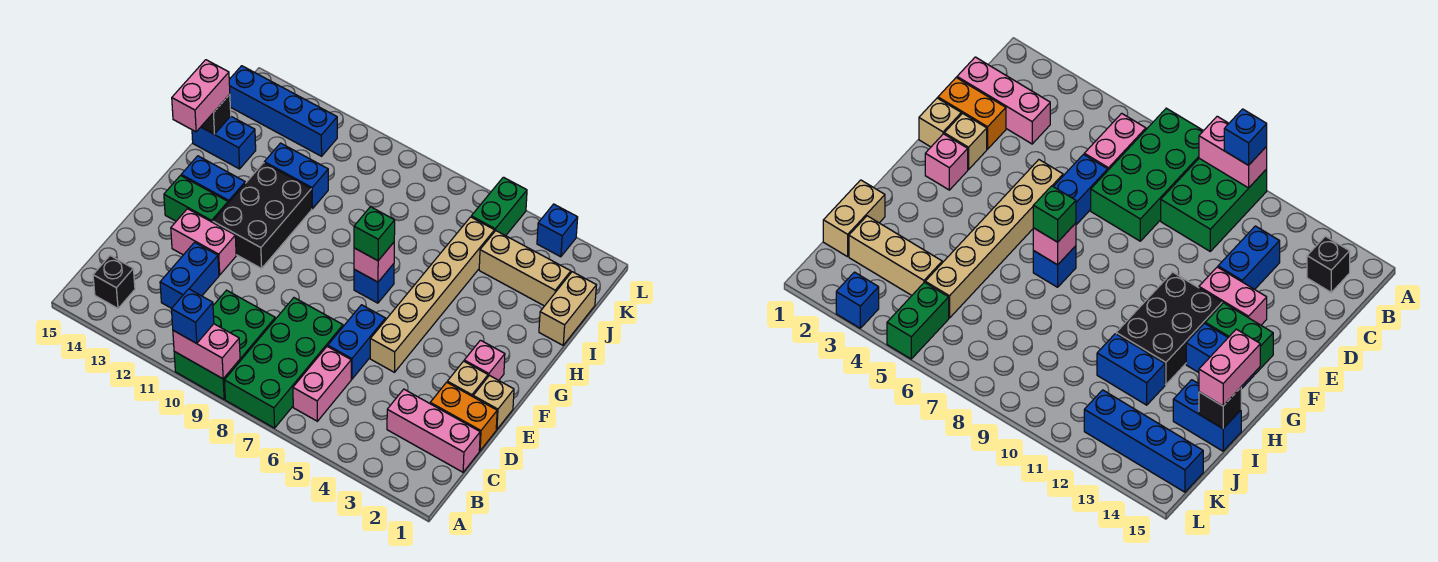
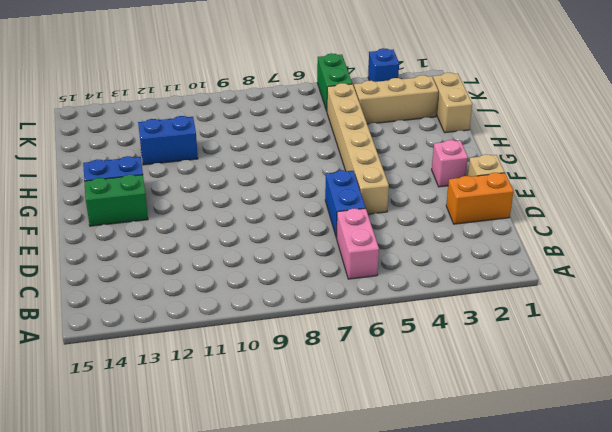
none -> green 2x4 brick [224,298,343,428]
none -> green 2x3 brick [174,290,275,399]
none -> black 1x1 brick [93,256,135,308]
none -> pink 1x3 brick [387,389,480,472]

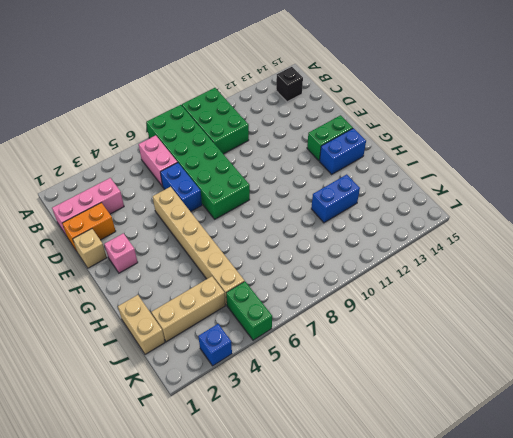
green 2x6 brick [146,105,250,219] -> green 2x4 brick [224,298,343,428]
none -> blue 1x2 brick [160,242,219,308]
none -> tan 1x1 brick [447,361,488,397]
none -> pink 1x2 brick [171,209,236,275]
none -> black 2x3 brick [213,163,312,269]

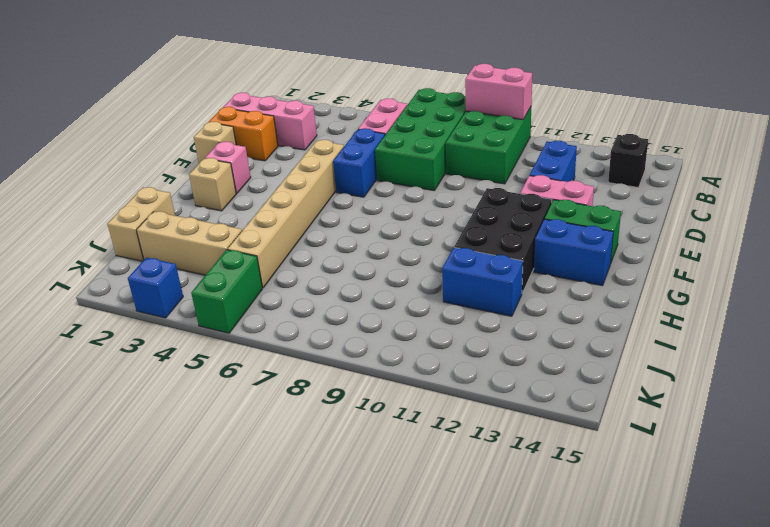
tan 1x1 brick [189,158,236,211] -> tan 1x1 brick moved to [447,361,488,397]
none -> blue 1x1 brick [354,264,394,303]
none -> blue 1x2 brick [192,116,256,169]
none -> blue 1x4 brick [229,66,337,156]
none -> pink 1x1 brick [354,243,394,282]

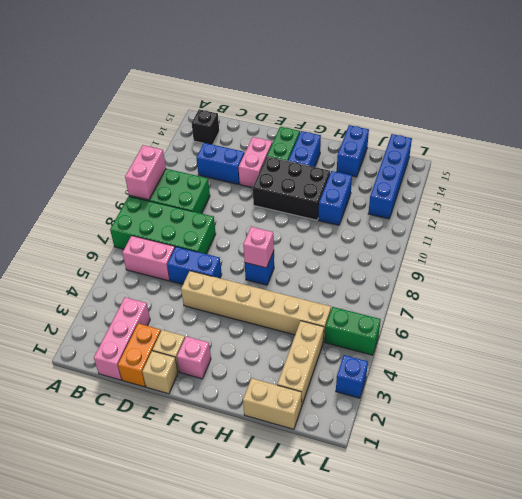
none -> black 1x1 brick [201,94,231,134]
none -> blue 1x1 brick [171,289,214,343]
none -> green 1x1 brick [354,207,395,261]
none -> pink 1x2 brick [172,60,230,132]

